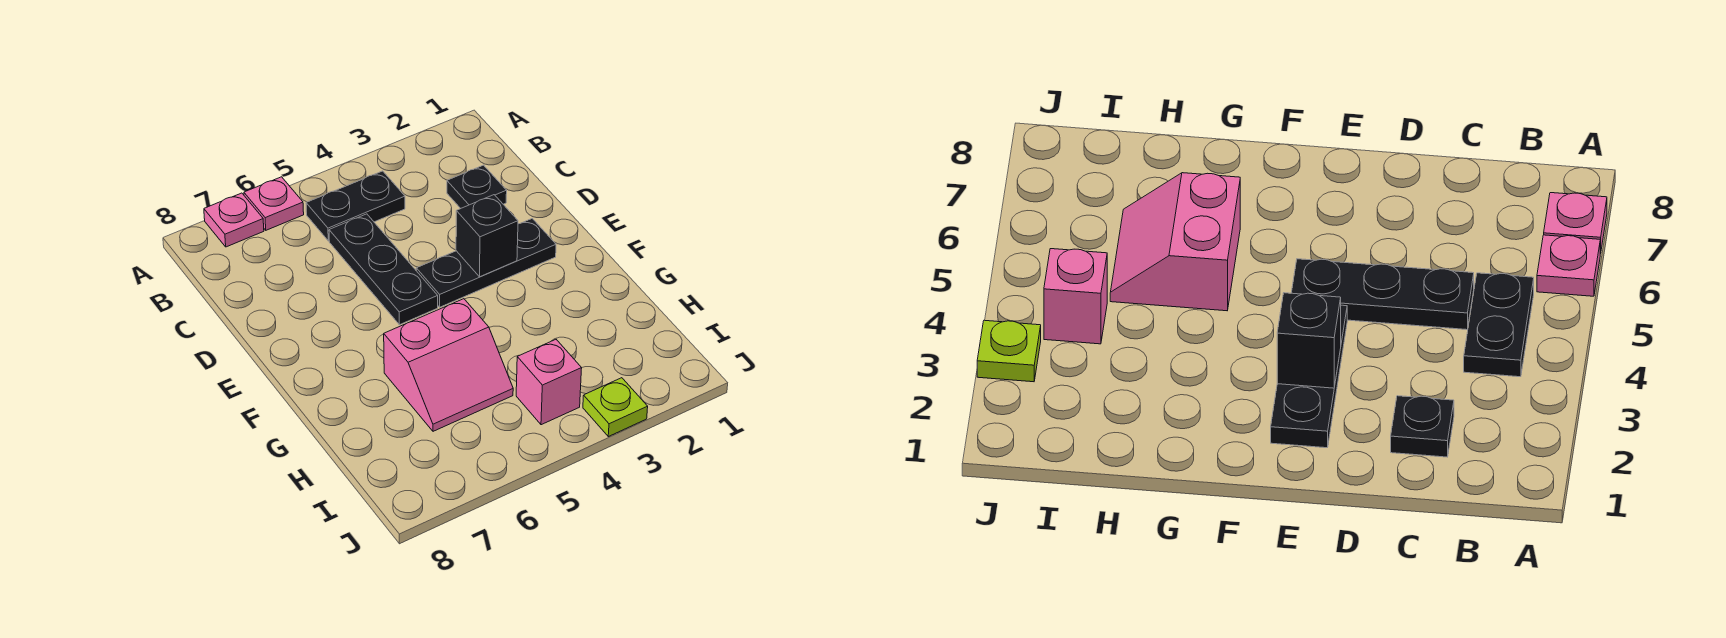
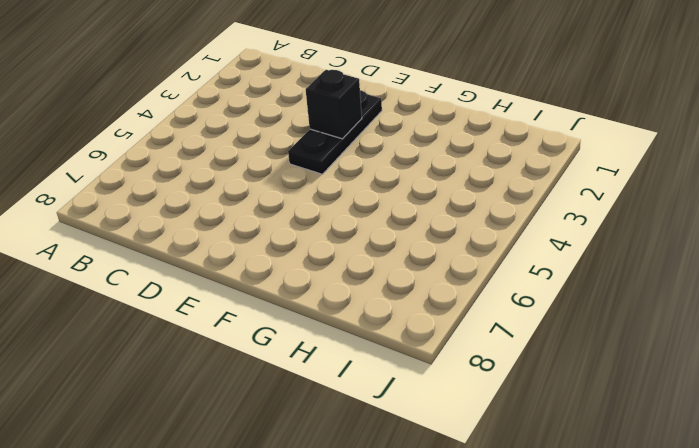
none -> pink 1x1 plate [244,177,304,230]
none -> pink 1x1 plate [204,193,264,247]

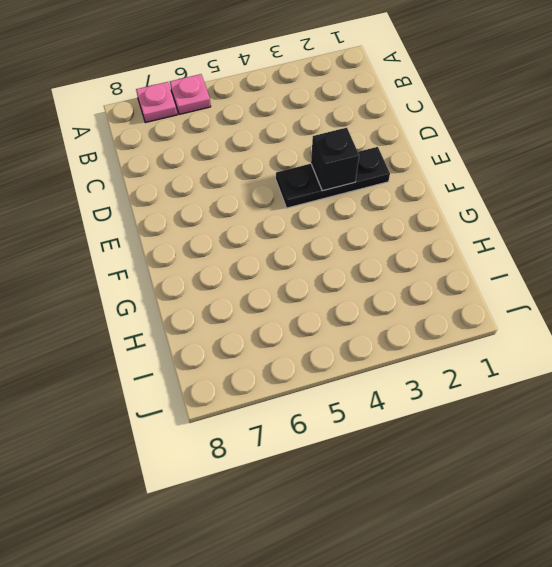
none -> black 1x2 plate [306,171,405,241]
none -> black 1x1 plate [447,165,507,208]

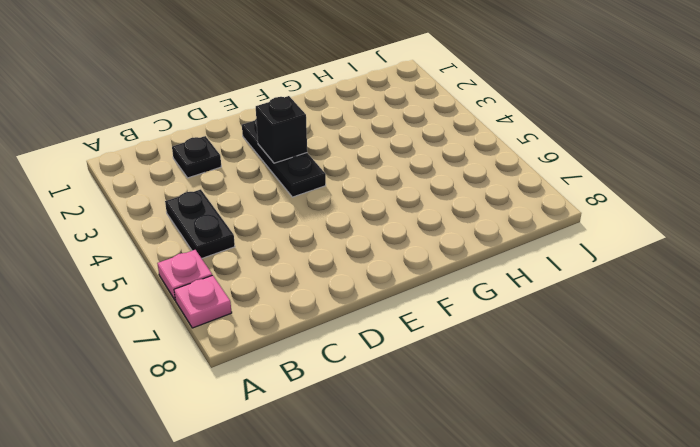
none -> black 1x3 plate [329,214,438,325]
none -> pink 2x2 slope [384,299,513,431]

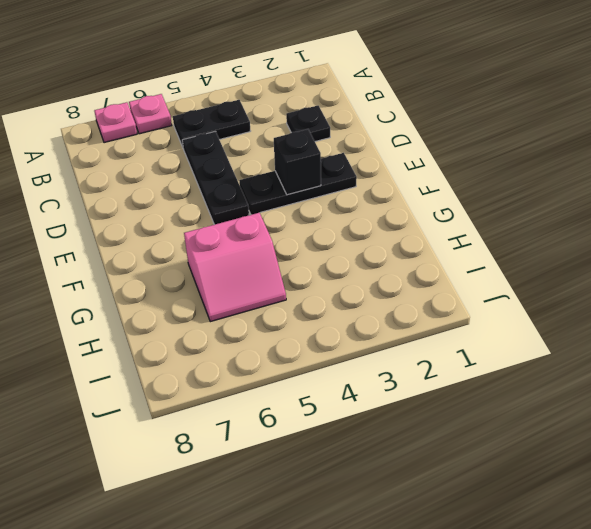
none -> pink 1x1 brick [516,340,582,425]
none -> lime 1x1 plate [583,378,648,437]

